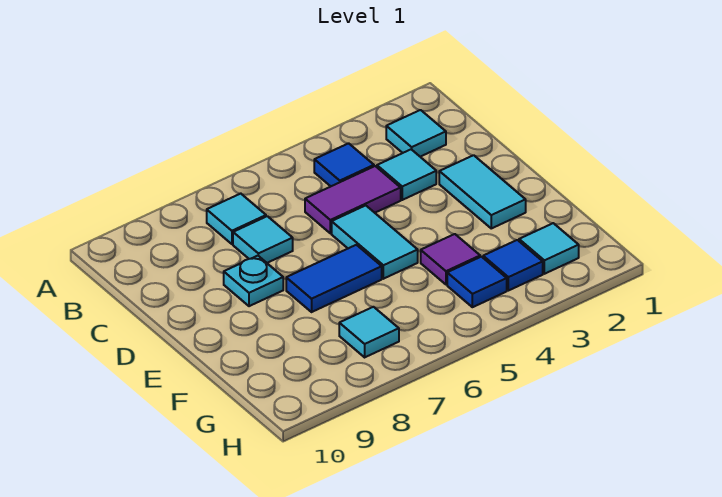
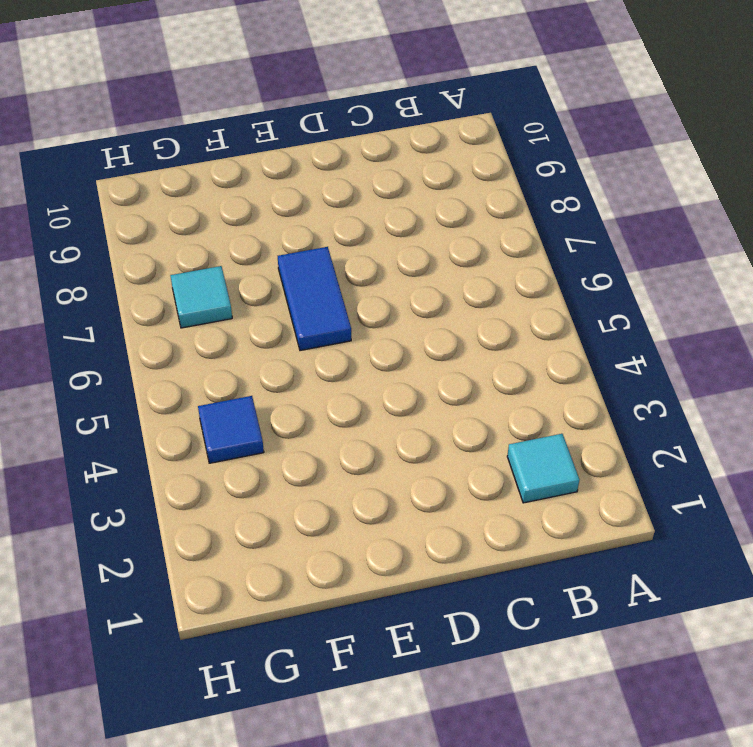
none -> blue 1x1 tile [314,143,374,186]
none -> cyan 1x1 tile [207,194,266,244]
none -> cyan 1x1 tile [377,149,436,200]

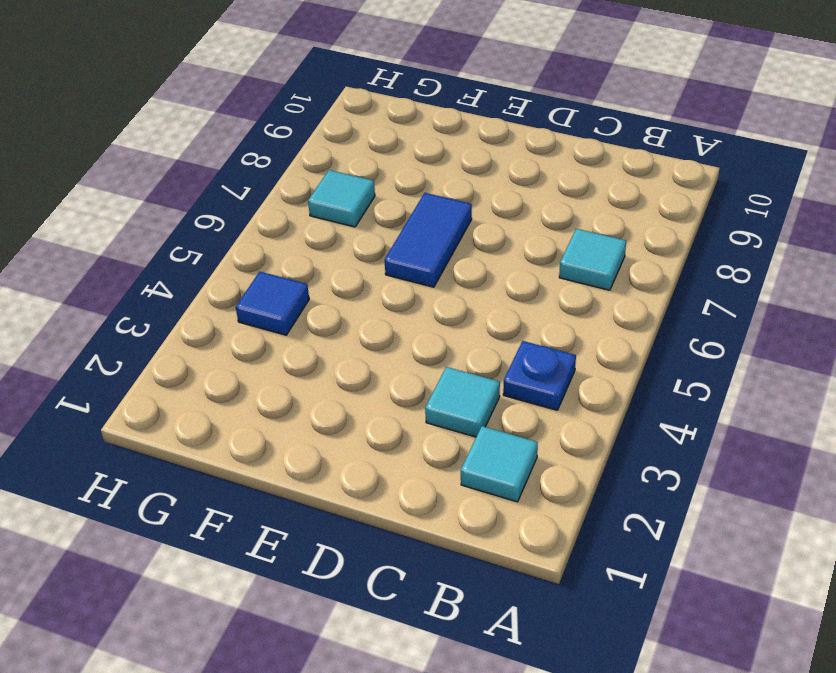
blue 1x1 plate [503,341,576,410] -> blue 1x1 tile [314,143,374,186]
none -> purple 1x2 tile [305,166,401,233]
none -> cyan 1x1 tile [233,216,293,263]
none -> cyan 1x2 tile [439,155,526,228]

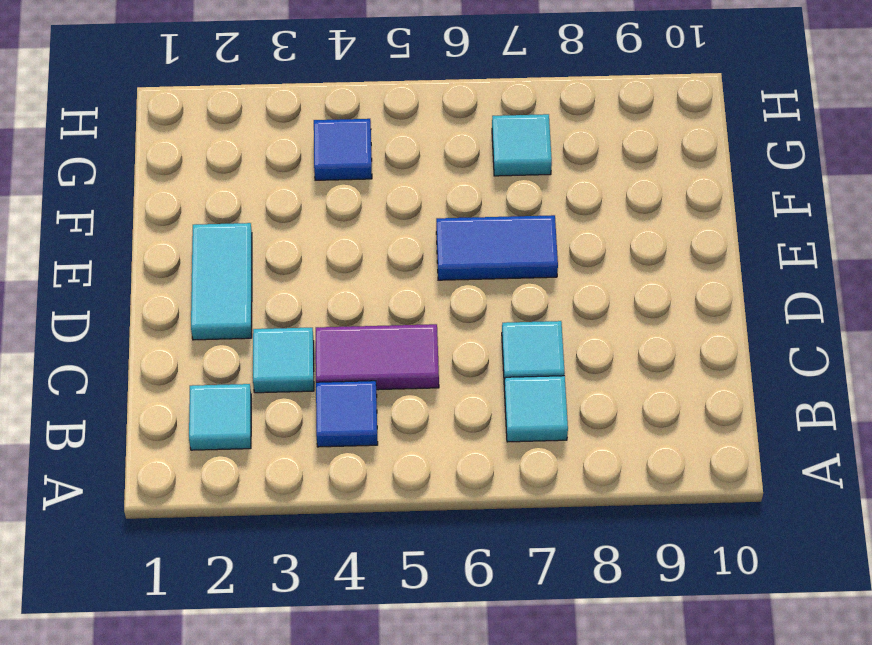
none -> cyan 1x2 tile [332,205,418,279]
none -> cyan 1x1 plate [224,256,283,306]
none -> purple 1x1 tile [421,234,480,285]

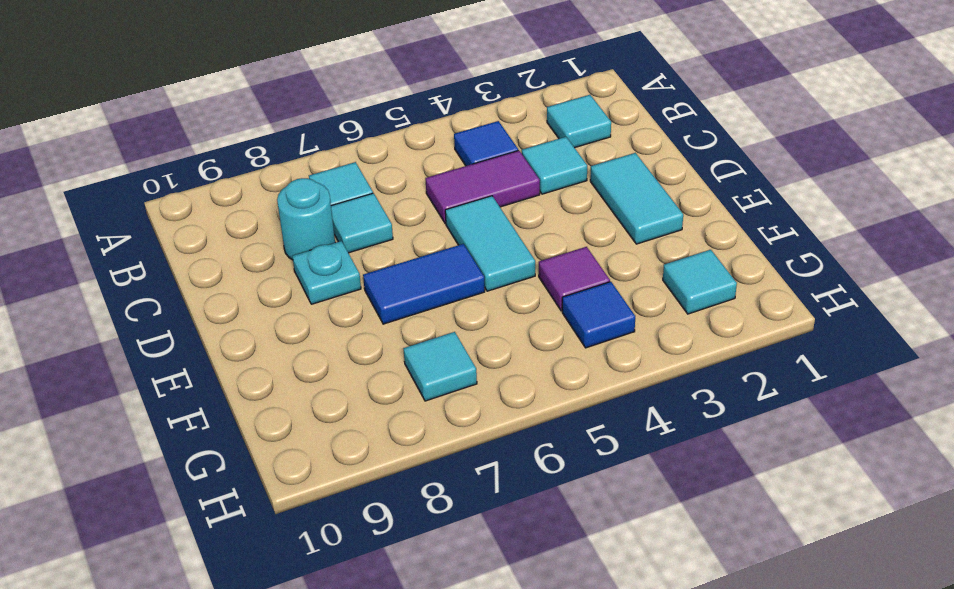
cyan 1x1 round brick [277,178,335,260] -> none
none -> blue 1x1 tile [483,240,543,291]

